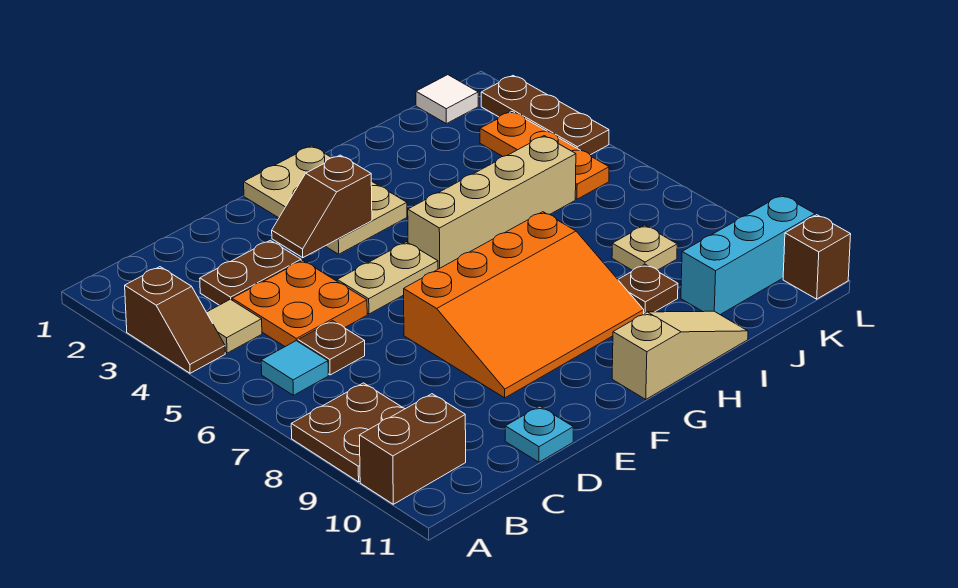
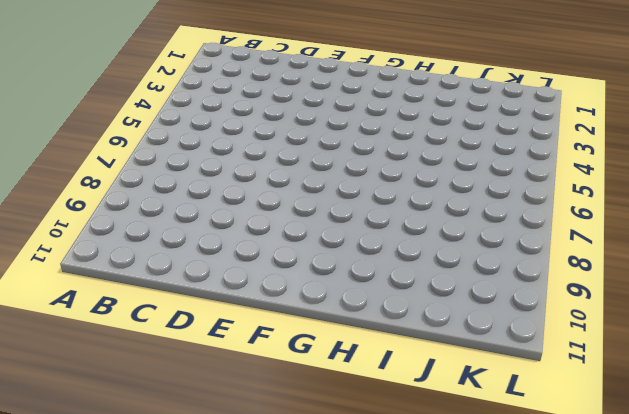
none -> brown 1x2 slope [125,267,225,373]
none -> brown 2x2 plate [291,383,405,482]
none -> brown 1x2 brick [359,394,466,504]

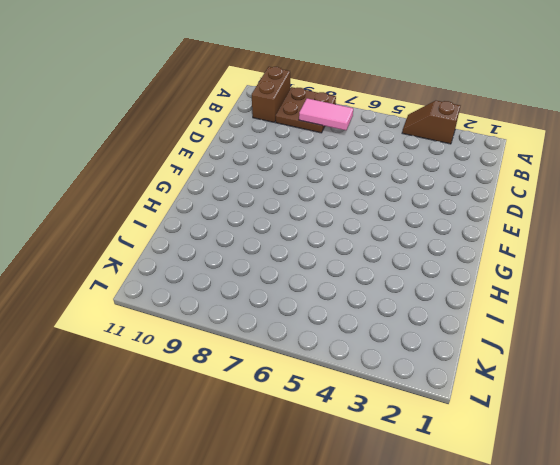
pink 1x2 tile [299,98,353,130] -> none
none -> tan 1x1 tile [206,299,262,353]
none -> cyan 1x1 tile [261,341,328,395]
none -> brown 1x2 plate [200,240,301,305]

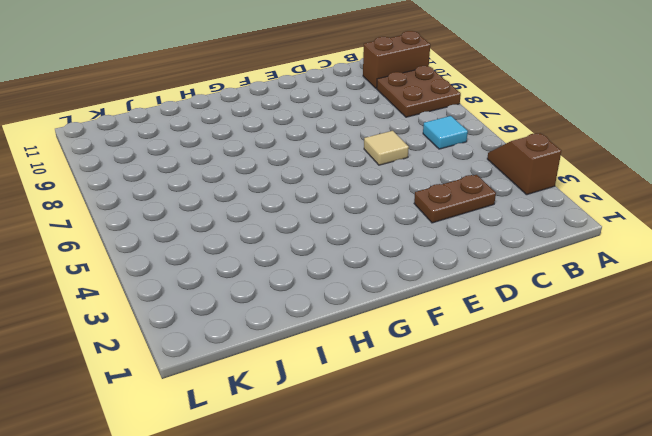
tan 1x1 tile [364,131,409,165] -> tan 1x1 tile moved to [206,299,262,353]
none -> orange 2x2 plate [232,260,367,347]
none -> brown 1x1 plate [298,321,365,375]
none -> cyan 1x1 plate [505,406,573,462]

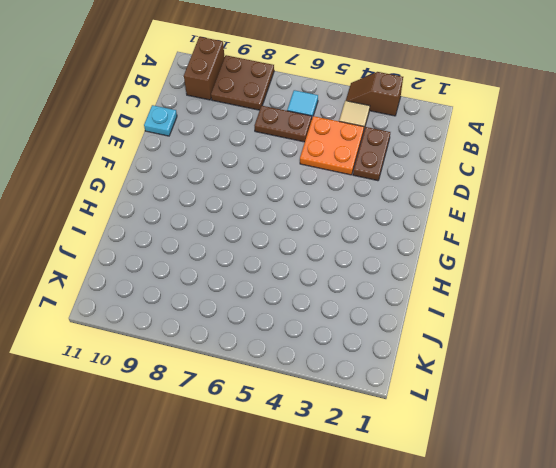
brown 1x2 plate [254,106,312,142] -> brown 1x1 plate [298,321,365,375]
none -> tan 1x2 plate [337,242,438,314]
none -> orange 3x4 slope [404,212,644,398]
none -> tan 2x3 plate [244,146,407,254]

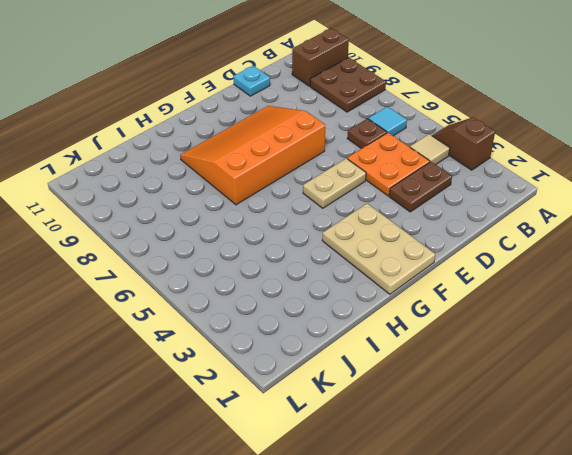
none -> tan 1x4 brick [408,136,576,269]
none -> tan 1x3 slope [612,311,748,399]
none -> brown 1x1 plate [618,264,678,314]

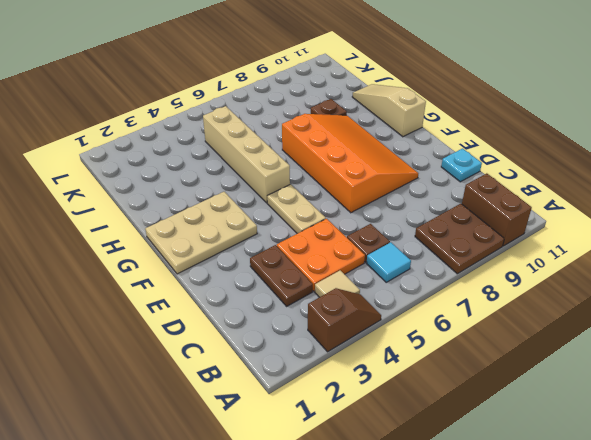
none -> tan 1x1 plate [612,225,677,270]
none -> cyan 1x3 brick [681,195,815,315]
none -> white 1x1 tile [416,75,478,124]

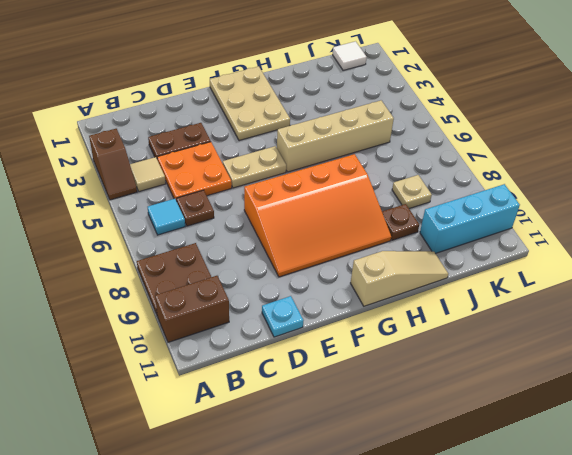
none -> orange 1x3 plate [480,112,609,199]
none -> brown 1x3 plate [481,76,609,155]
none -> brown 1x1 brick [783,215,851,299]

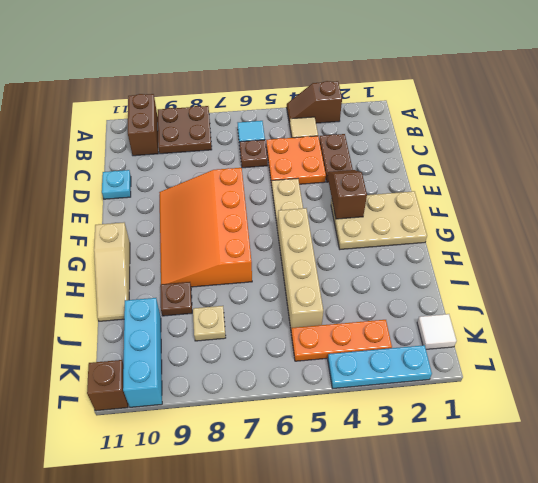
cyan 1x3 plate [328,345,432,388] -> brown 1x3 plate [481,76,609,155]

